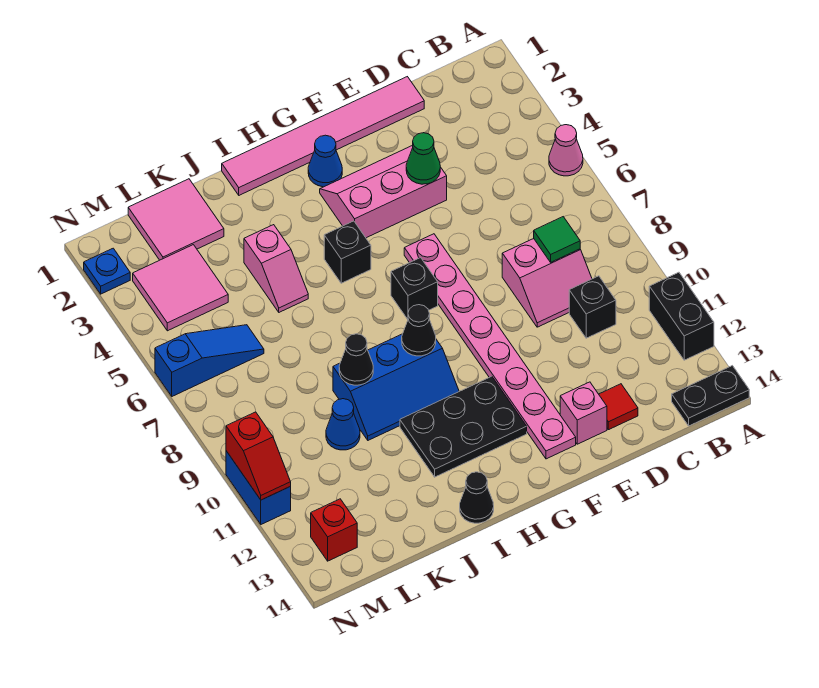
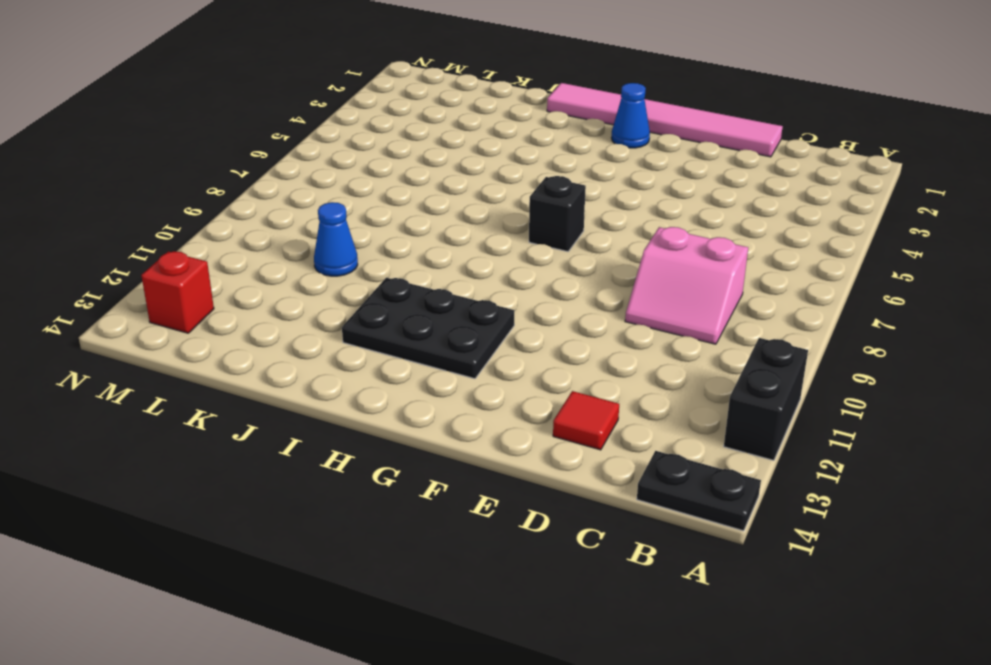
none -> pink 1x1 cone [549,125,583,176]
none -> black 1x1 brick [569,276,616,338]
none -> pink 2x3 slope [320,146,447,238]

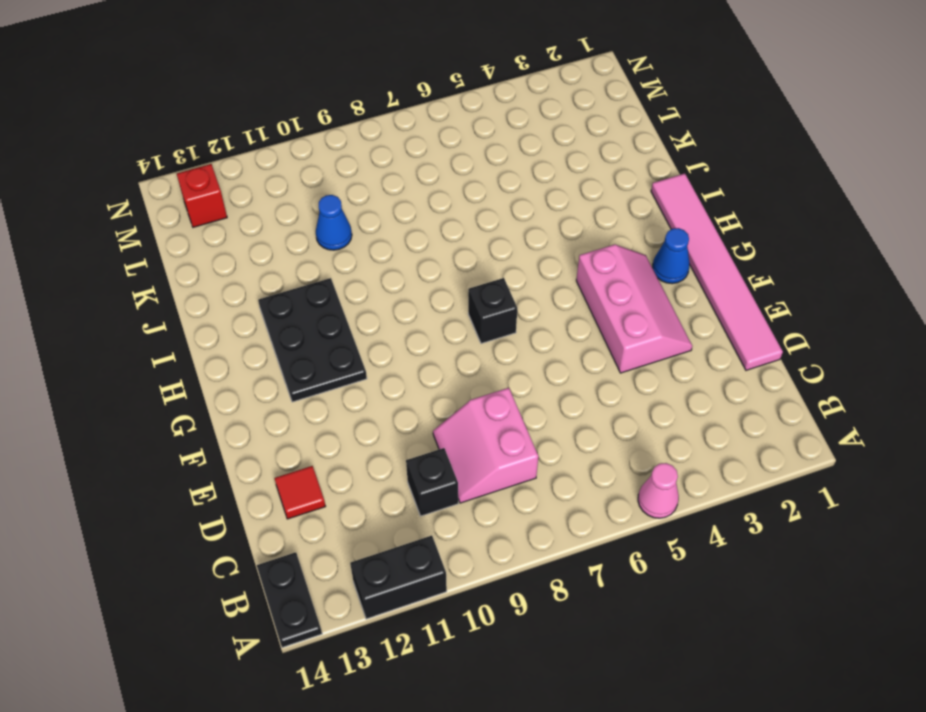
none -> pink 1x1 brick [560,382,607,444]
none -> pink 1x8 plate [404,234,576,459]
none -> black 1x1 brick [324,221,371,283]

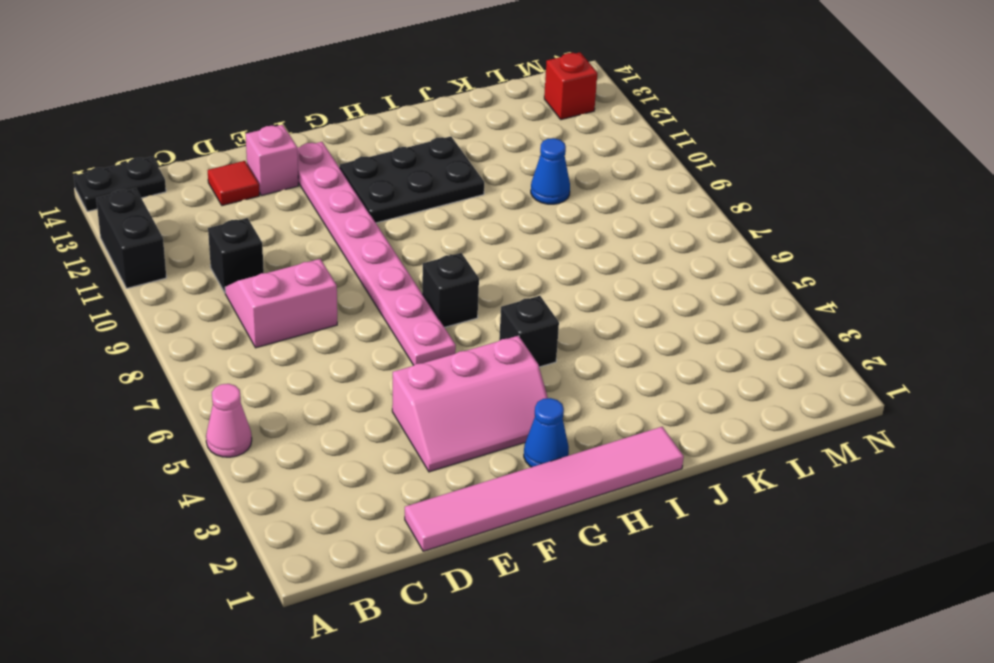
none -> blue 2x3 slope [333,334,459,440]
none -> black 1x1 cone [460,472,494,523]
none -> pink 1x2 slope [244,225,308,312]

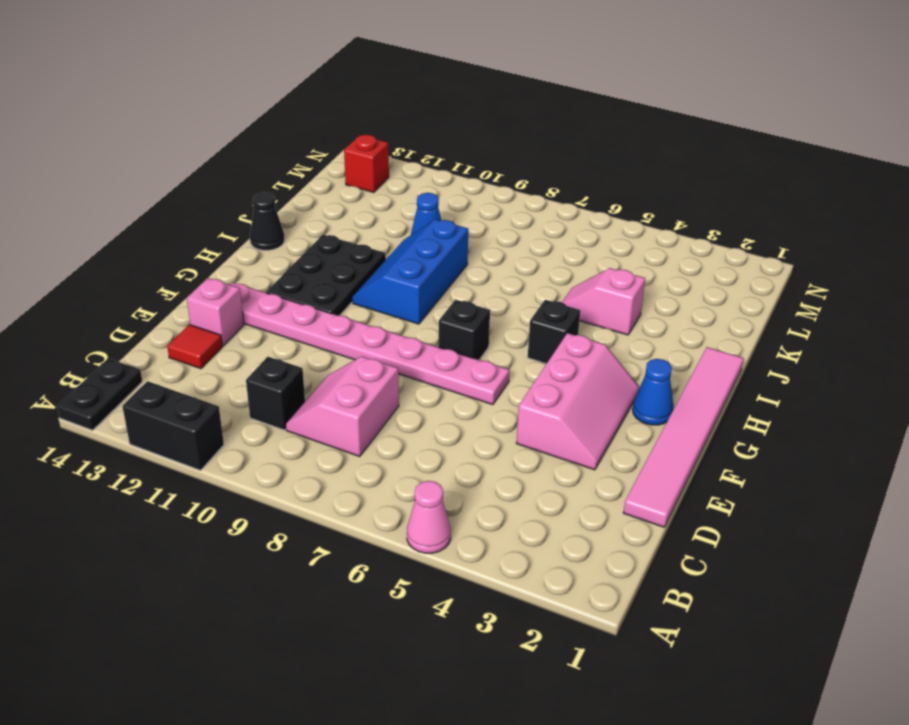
none -> pink 2x2 tile [128,179,224,260]
none -> pink 2x2 tile [133,245,228,331]
none -> blue 1x3 slope [155,325,264,396]

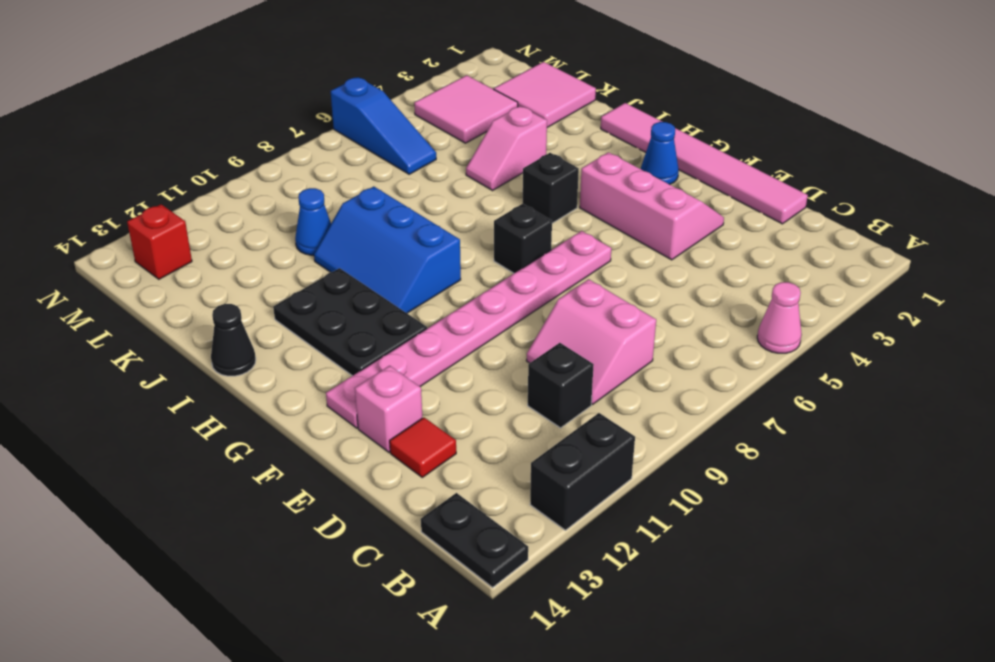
none -> blue 1x1 plate [84,248,130,294]
none -> blue 1x2 brick [226,451,291,524]
none -> green 1x1 tile [534,217,580,262]

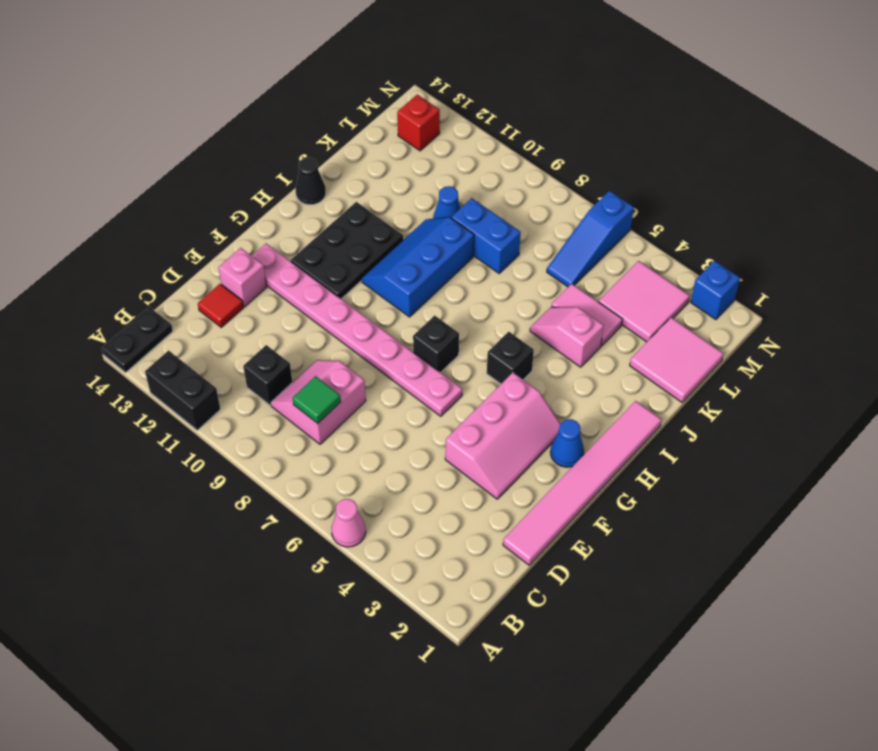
pink 1x2 tile [551,284,623,346] -> none
blue 1x2 brick [451,198,521,273] -> blue 1x2 brick moved to [226,451,291,524]
blue 1x1 brick [691,261,740,320] -> blue 1x1 plate [84,248,130,294]
none -> green 1x1 cone [406,133,440,184]
none -> black 1x1 cone [402,305,436,356]
none -> black 1x1 cone [339,334,373,385]

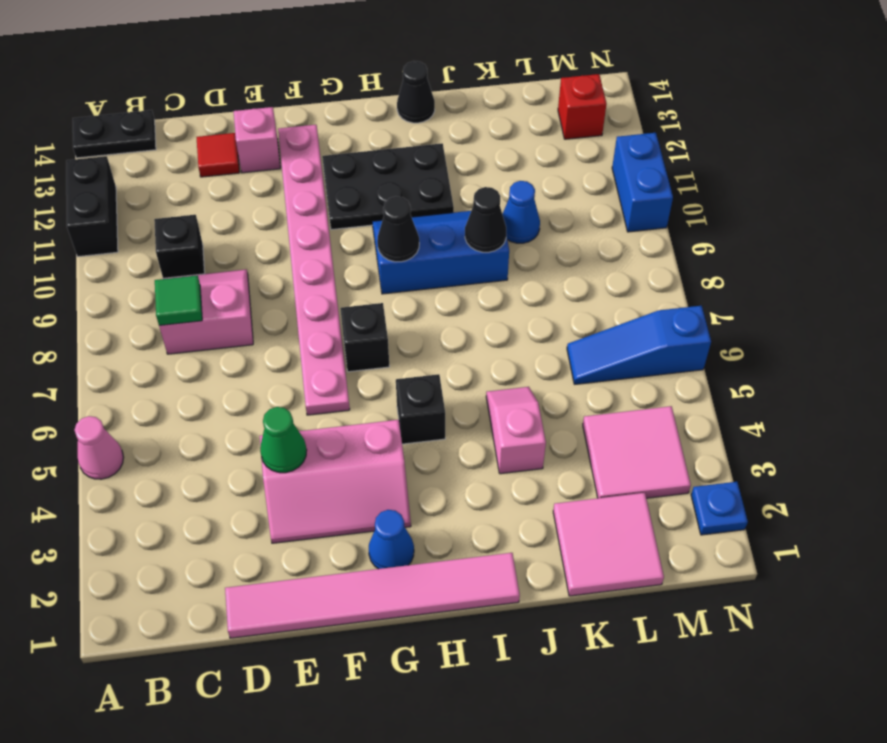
none -> red 1x2 slope [226,412,291,500]

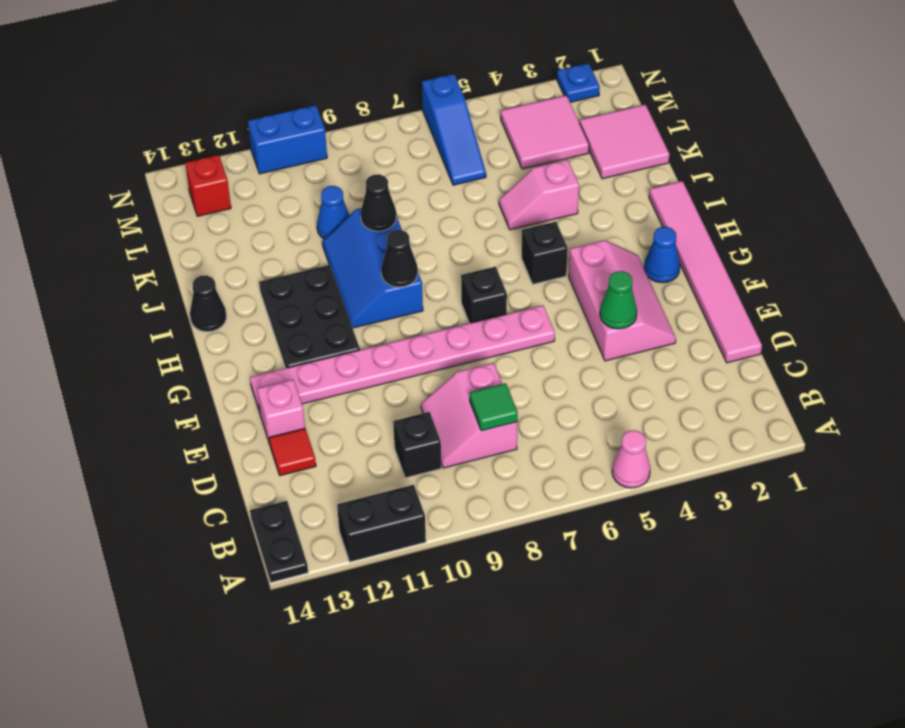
none -> red 1x2 slope [226,412,291,500]

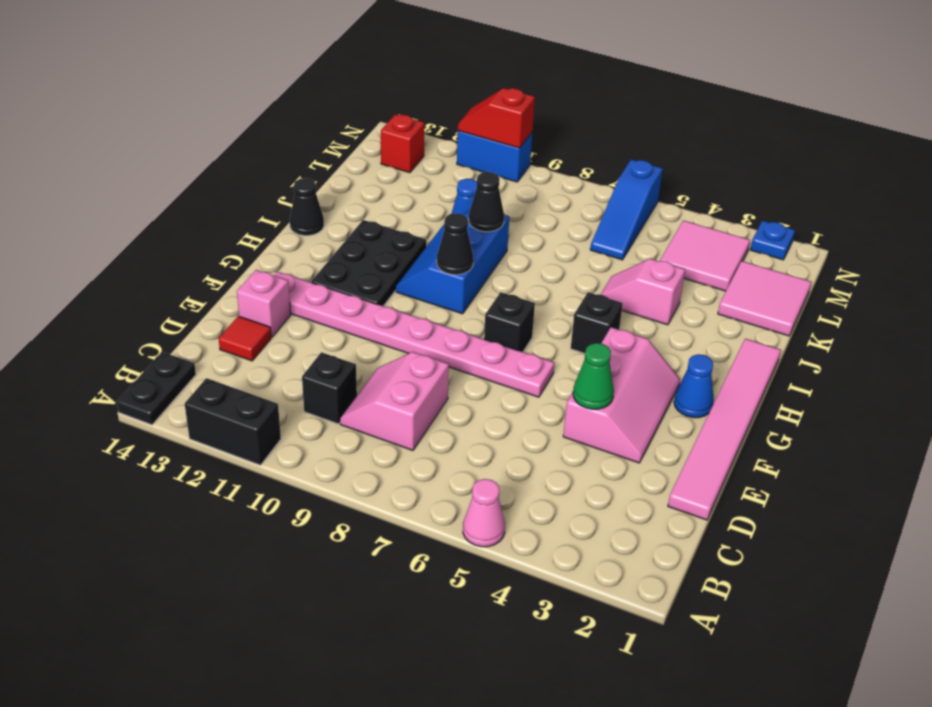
none -> green 1x1 tile [534,217,580,262]

